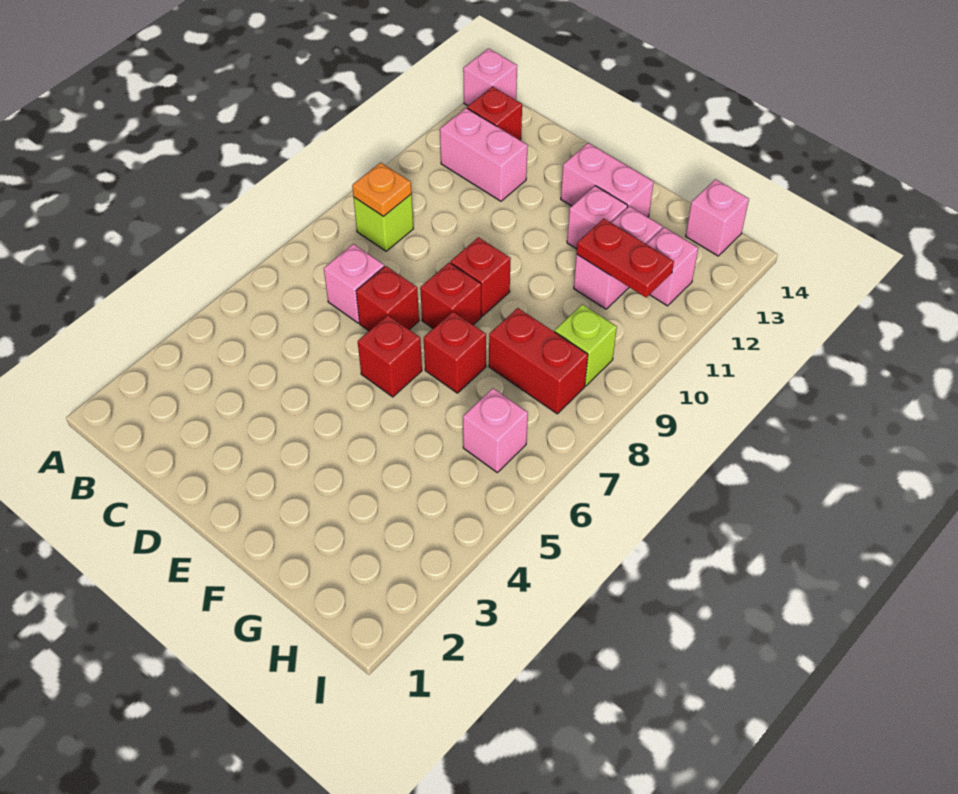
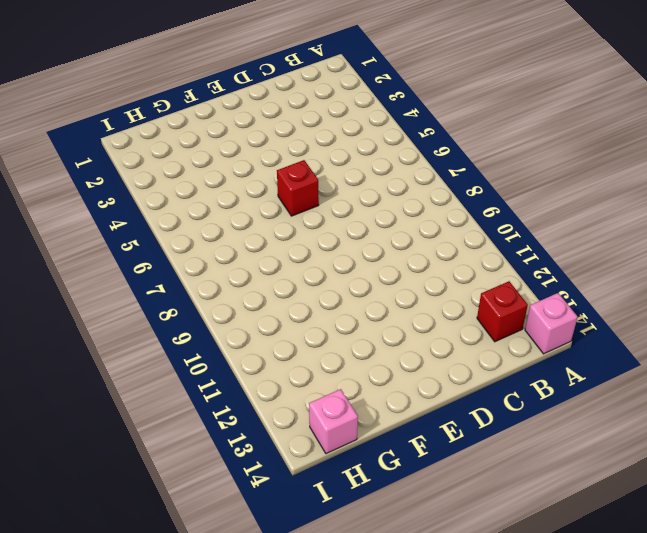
none -> lime 1x1 brick [354,194,413,251]
none -> pink 1x2 brick [440,108,528,201]
none -> pink 1x1 brick [324,244,384,323]

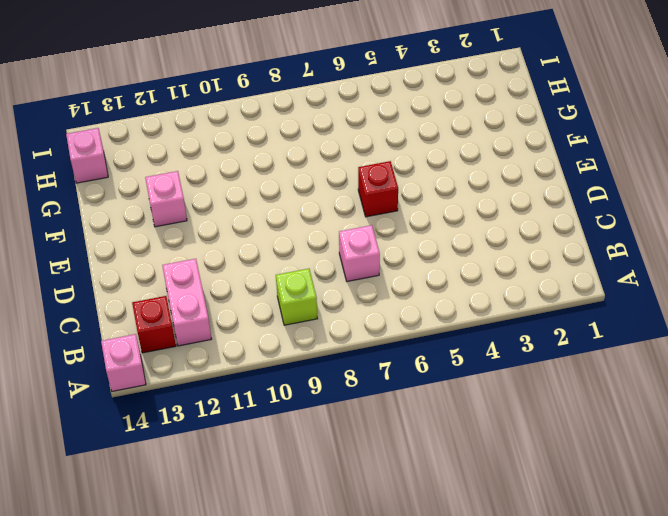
none -> red 1x1 brick [356,266,419,331]
none -> red 1x1 brick [420,263,481,329]
none -> red 1x1 brick [450,237,511,316]

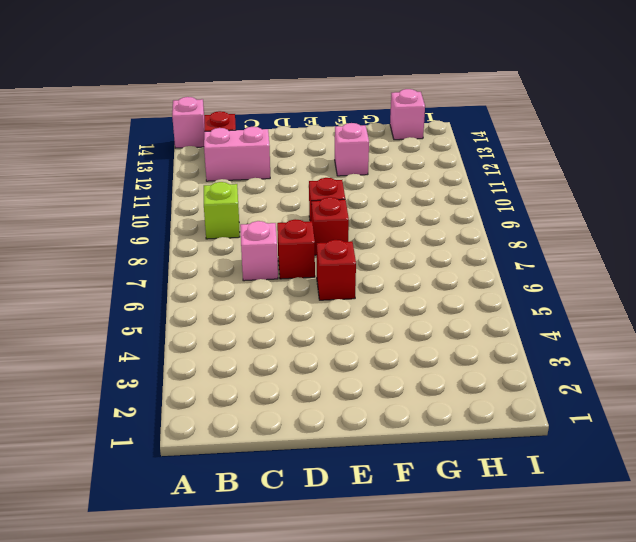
none -> pink 1x2 brick [561,143,654,217]
none -> red 1x1 brick [424,312,486,393]
none -> red 1x2 brick [489,308,588,414]

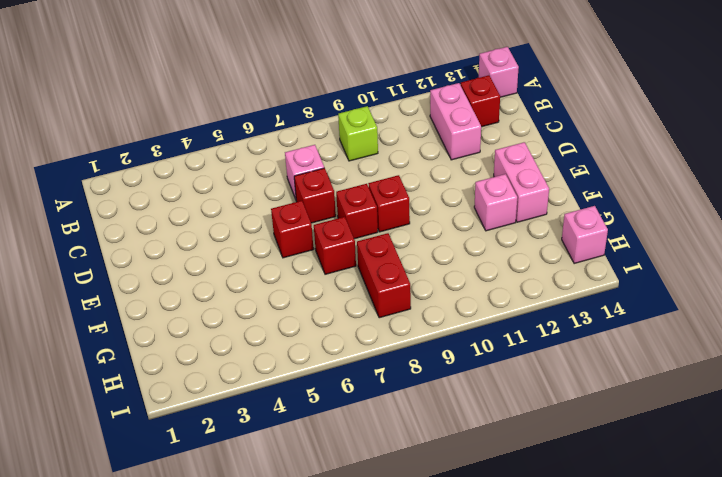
none -> pink 1x2 brick [574,206,663,309]
none -> pink 1x1 brick [463,388,528,472]
none -> lime 1x1 brick [555,304,617,386]

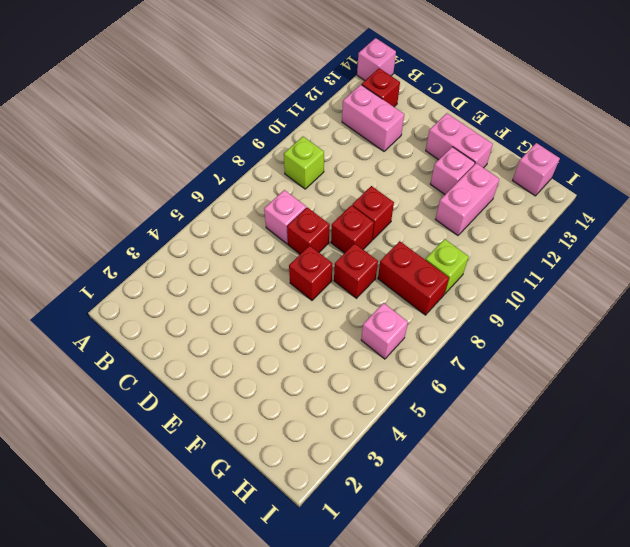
none -> pink 1x1 brick [647,227,698,306]
none -> orange 1x1 plate [352,163,412,217]
none -> red 1x2 plate [576,219,674,297]

